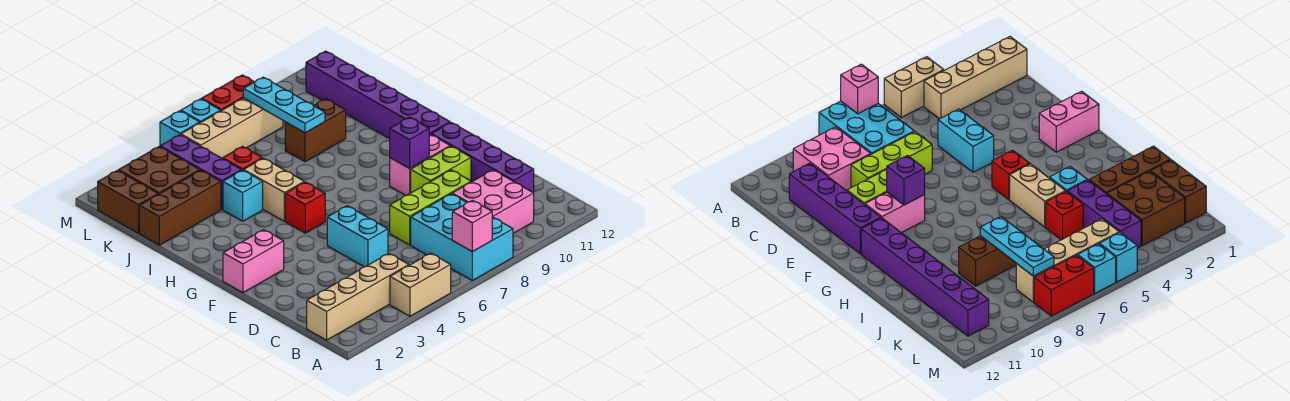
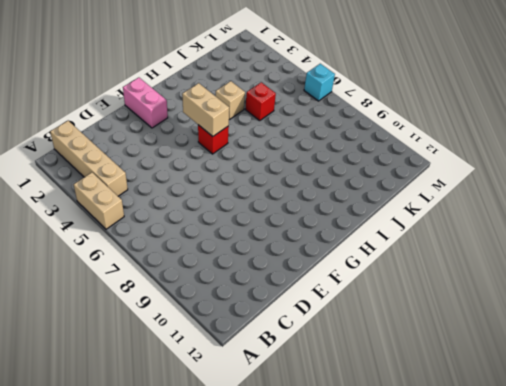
tan 1x2 brick [182,83,229,136] -> tan 1x2 brick turned to [244,158,304,221]
tan 1x1 brick [216,81,245,119] -> cyan 1x1 brick [223,170,263,221]
none -> cyan 2x3 brick [411,194,513,280]
none -> pink 2x2 brick [452,170,534,233]
none -> purple 1x4 brick [431,123,534,193]

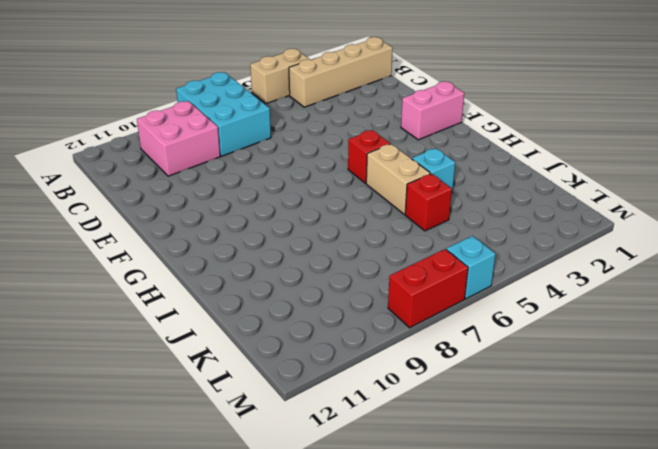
none -> purple 1x4 brick [431,123,534,193]
none -> cyan 1x2 brick [327,206,388,267]
none -> lime 1x3 brick [390,170,471,245]

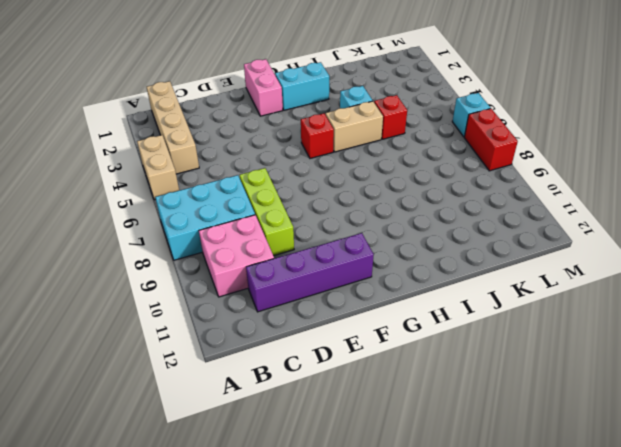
cyan 1x2 brick [275,62,329,110] -> cyan 1x2 brick moved to [327,206,388,267]
none -> lime 1x2 brick [411,146,471,193]
none -> pink 1x2 brick [390,134,450,195]
none -> purple 1x6 brick [306,51,450,139]

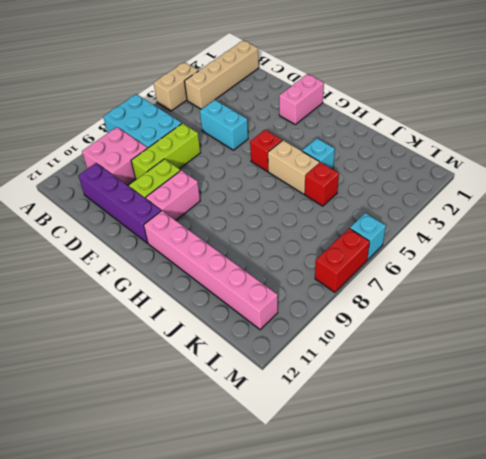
pink 1x6 brick [144,211,278,330] -> purple 1x6 brick [306,51,450,139]
none -> brown 1x3 brick [139,170,221,245]
none -> purple 1x3 brick [160,135,242,209]
none -> brown 1x2 brick [285,99,346,162]

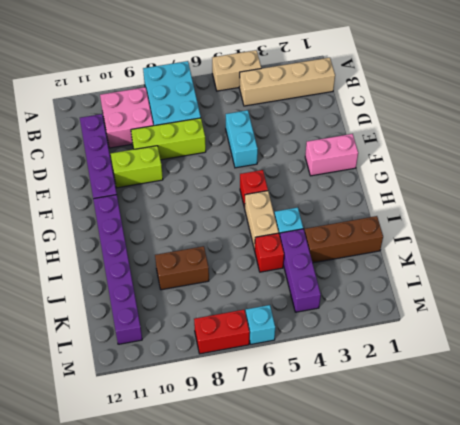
none -> pink 1x2 brick [390,134,450,195]
none -> brown 1x2 brick [98,170,158,233]
none -> brown 2x2 brick [119,147,200,194]

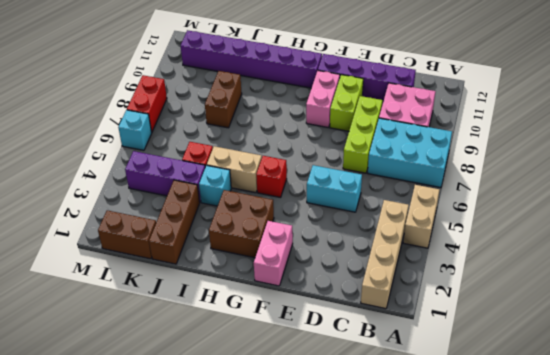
brown 2x2 brick [209,190,274,258] -> brown 2x2 brick moved to [119,147,200,194]
none -> tan 1x4 brick [181,98,283,158]
none -> cyan 1x1 brick [160,111,200,146]
none -> pink 1x1 brick [452,200,492,252]

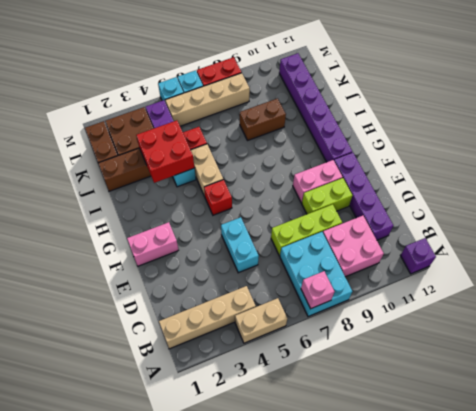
purple 1x1 brick [400,238,436,274] -> purple 1x1 brick moved to [390,117,429,168]
red 2x2 brick [136,120,194,183] -> none
none -> cyan 1x3 plate [243,77,325,133]

